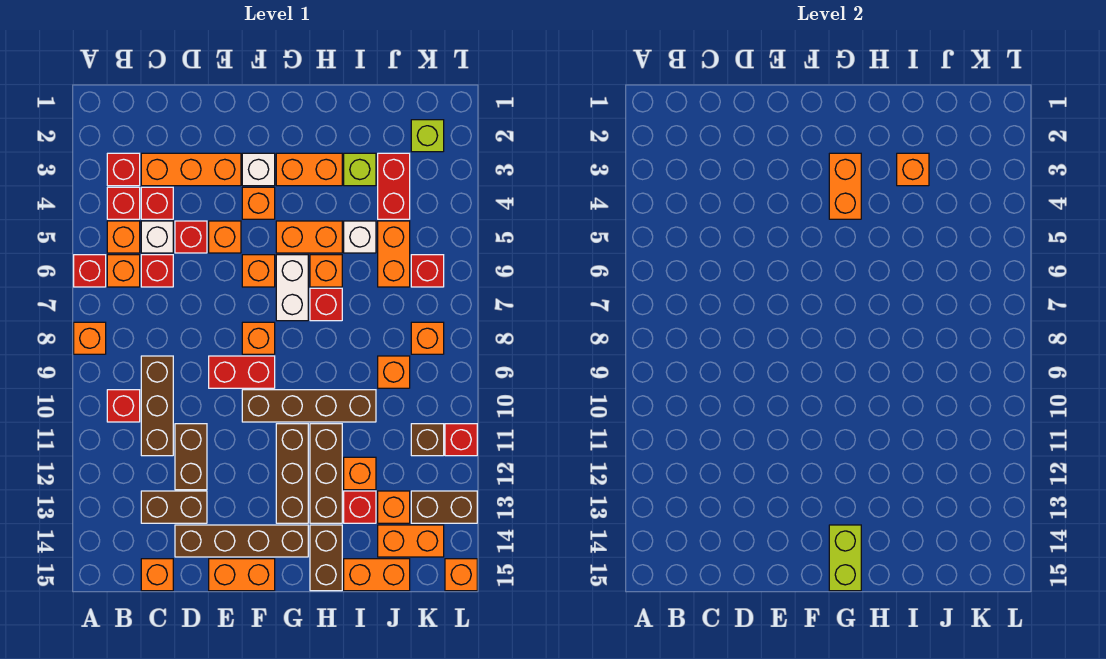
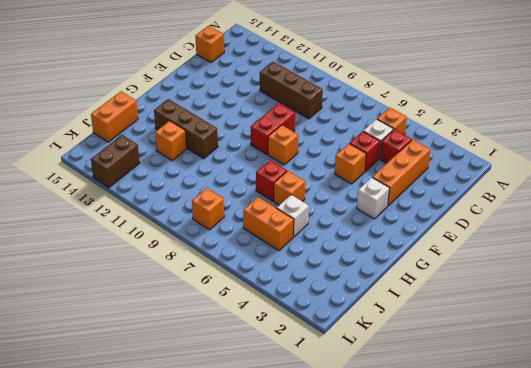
none -> red 1x1 brick [74,255,106,287]
none -> orange 1x1 brick [74,322,106,354]
none -> red 1x1 brick [107,153,140,186]
none -> red 1x1 brick [107,187,140,219]

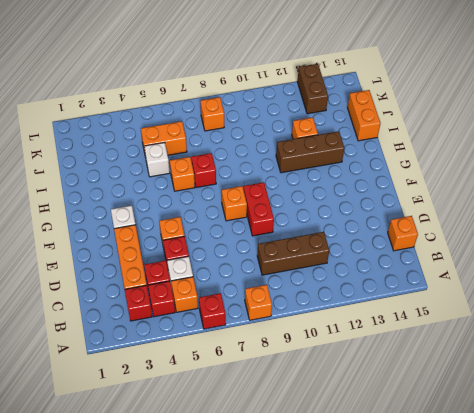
none -> orange 1x1 brick [107,255,140,287]
none -> red 1x1 brick [107,390,140,422]
none -> red 1x1 brick [141,255,173,287]
none -> brown 1x2 brick [141,491,207,523]

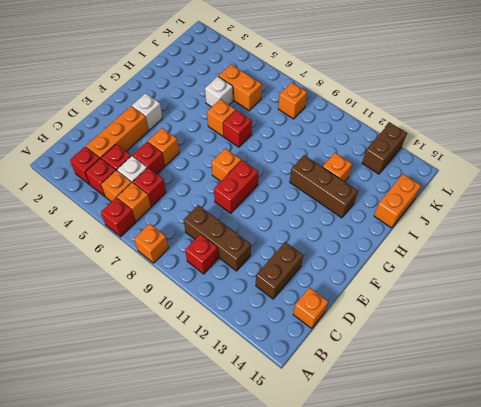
none -> brown 1x2 brick [175,424,207,490]
none -> brown 1x4 brick [175,525,308,557]
none -> orange 1x2 brick [209,559,275,591]
none -> orange 1x1 brick [242,187,275,219]

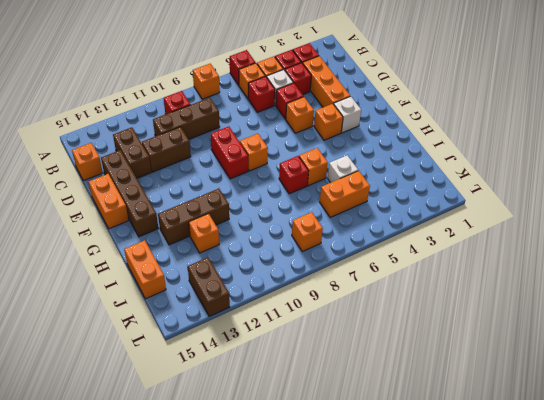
none -> orange 1x1 brick [242,255,275,287]
none -> brown 1x4 brick [242,390,376,422]
none -> orange 1x2 brick [276,153,342,186]
none -> orange 1x2 brick [276,221,342,253]

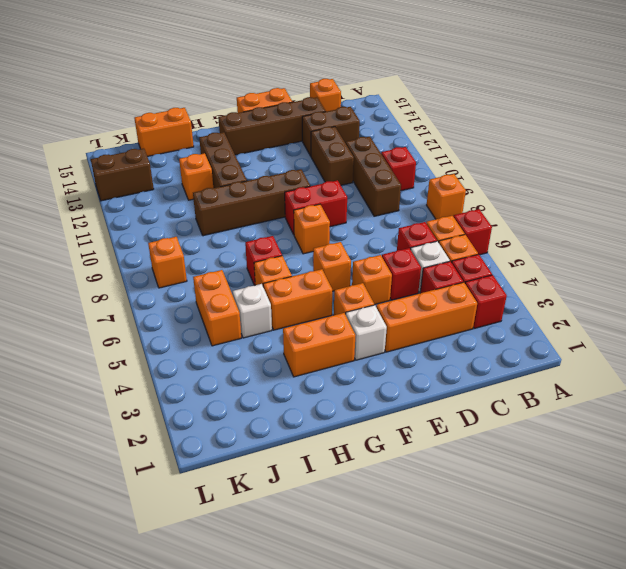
none -> white 1x2 brick [276,255,308,321]
none -> brown 1x3 brick [276,424,308,523]
none -> brown 1x2 brick [310,525,342,591]
none -> lime 1x1 brick [344,153,376,186]

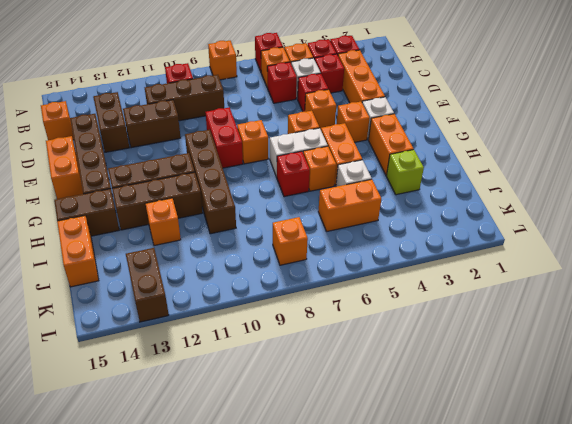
none -> red 1x1 brick [344,491,376,523]
none -> red 1x2 brick [378,153,410,219]
none -> orange 1x1 brick [378,356,410,388]
none -> orange 1x1 brick [378,491,410,523]

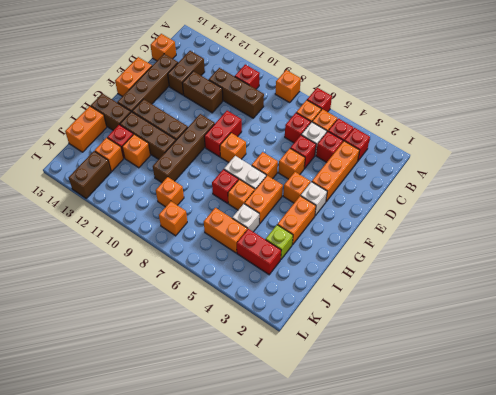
none -> orange 1x2 brick [378,525,444,557]
none -> lime 1x1 brick [411,120,444,152]
none -> red 1x1 brick [411,255,444,287]
none -> brown 1x1 brick [411,424,444,456]

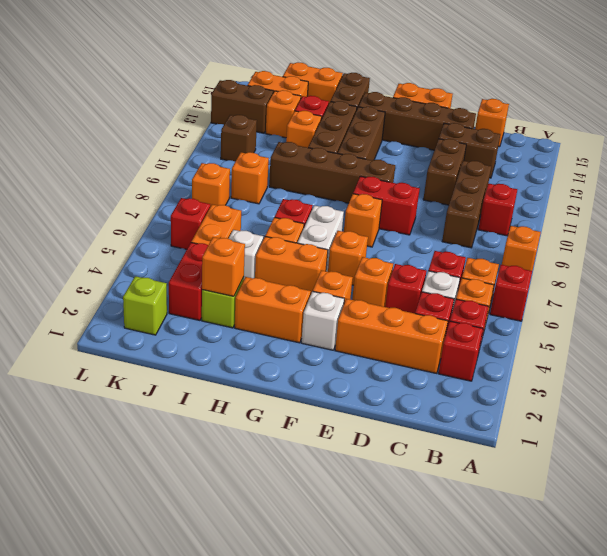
none -> red 1x1 brick [445,424,477,456]
none -> orange 1x1 brick [445,559,477,591]
none -> orange 1x2 brick [829,153,861,219]
none -> lime 1x2 brick [829,525,861,591]

